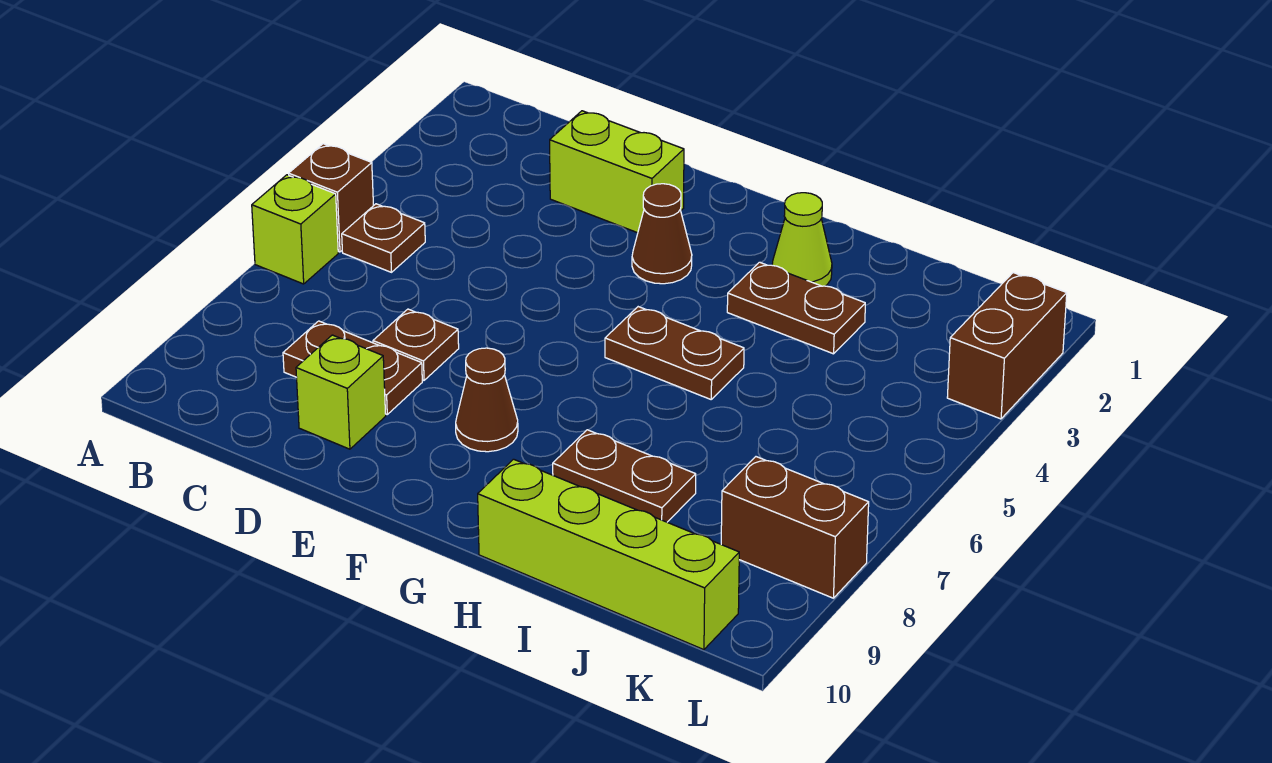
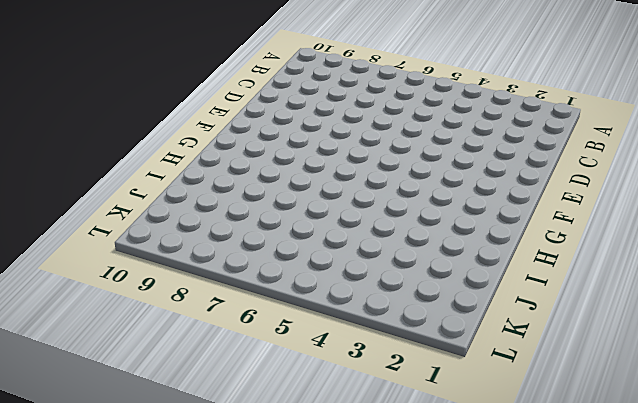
none -> brown 1x1 brick [289,144,373,252]
none -> lime 1x1 brick [252,175,338,284]
none -> brown 1x1 plate [342,204,425,272]

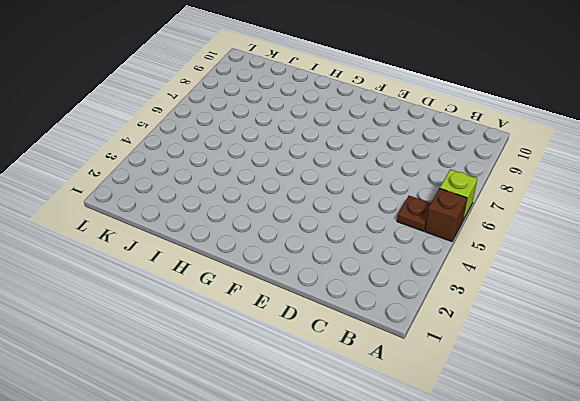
none -> brown 1x2 plate [283,321,422,414]
none -> lime 1x2 brick [550,111,684,233]
none -> brown 1x1 plate [373,309,459,380]

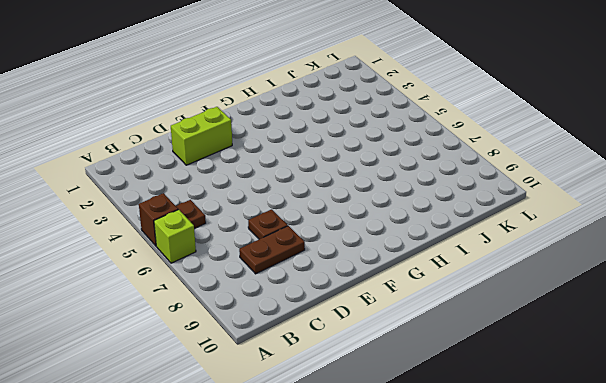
none -> lime 1x1 brick [296,335,386,449]
none -> brown 1x1 cone [632,184,692,284]
none -> brown 1x1 cone [456,348,518,452]

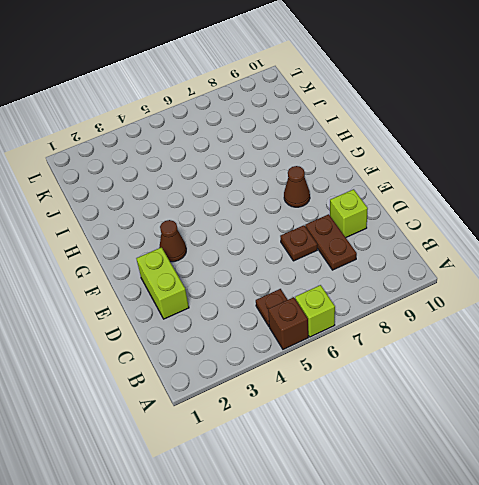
none -> brown 1x2 plate [605,307,744,399]
none -> lime 1x1 cone [772,193,832,286]
none -> brown 1x2 plate [727,262,865,354]

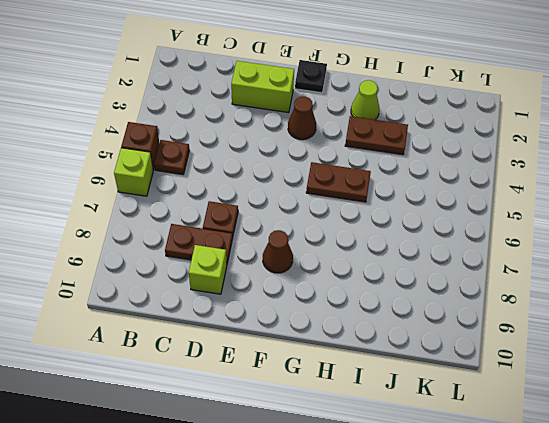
black 1x1 plate [295,60,327,93] -> none
none -> brown 1x2 plate [553,430,696,522]
none -> lime 1x4 brick [478,459,739,650]
none -> brown 1x2 brick [721,457,869,598]

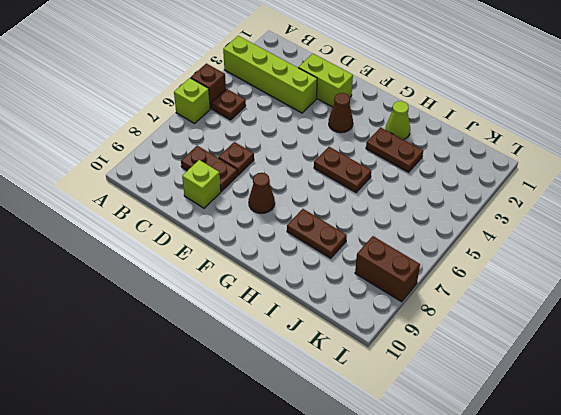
lime 1x4 brick [223,36,317,113] -> lime 1x4 brick moved to [478,459,739,650]
none -> brown 1x2 brick [947,273,1067,419]

